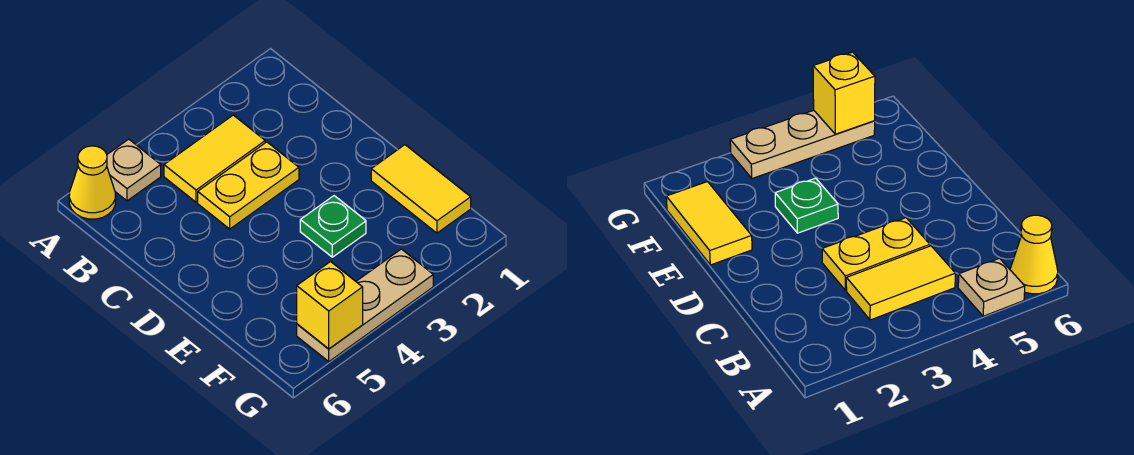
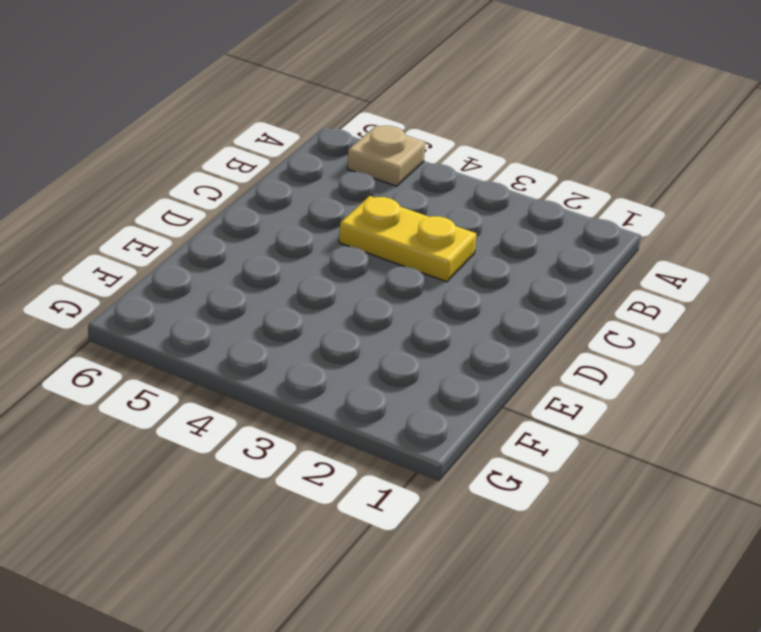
none -> yellow 1x1 cone [69,146,116,219]
none -> yellow 1x2 tile [164,115,265,202]

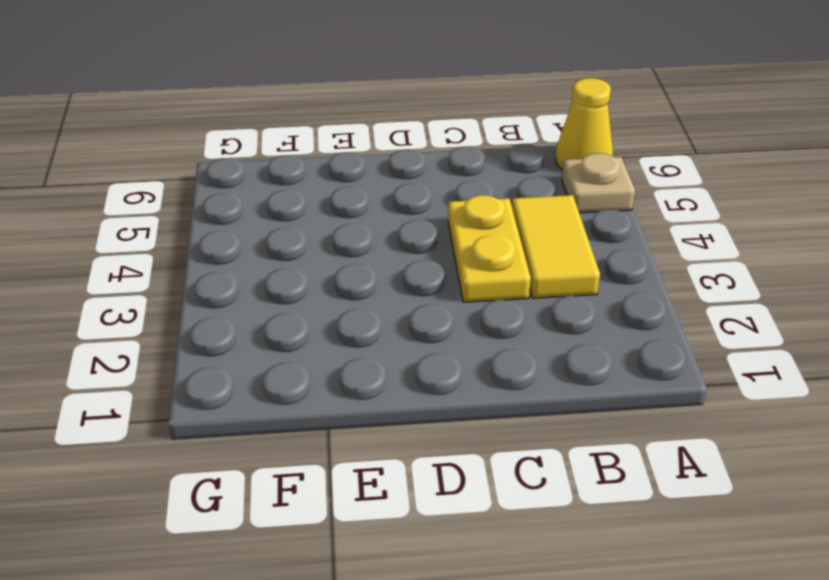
none -> yellow 1x2 tile [371,145,471,233]
none -> green 1x1 plate [300,196,366,257]

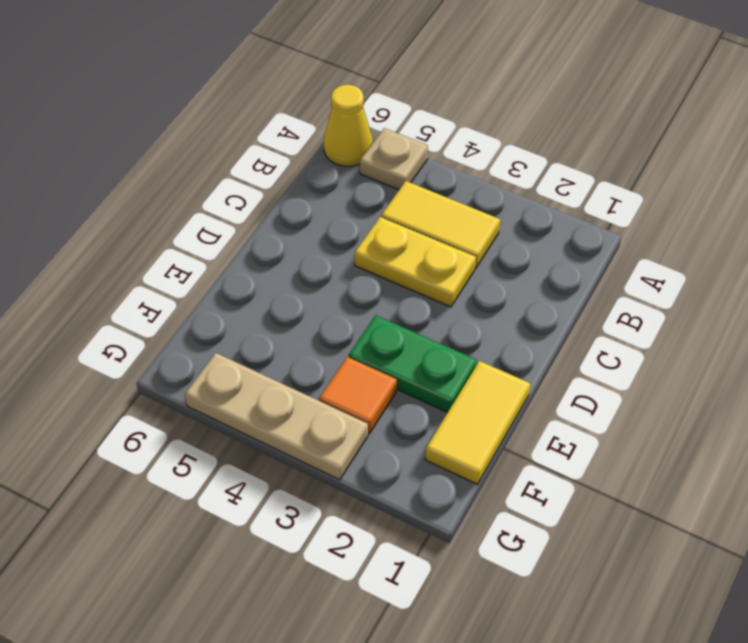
green 1x2 plate [349,315,477,412] -> green 1x1 plate [300,196,366,257]
orange 1x1 tile [319,357,397,433] -> none
none -> yellow 1x1 brick [297,262,363,349]

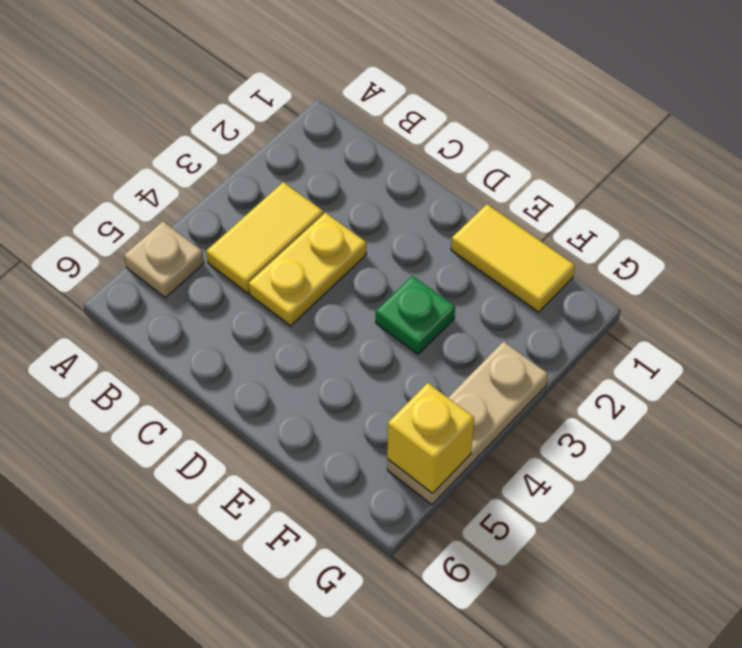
none -> yellow 1x1 cone [69,146,116,219]

